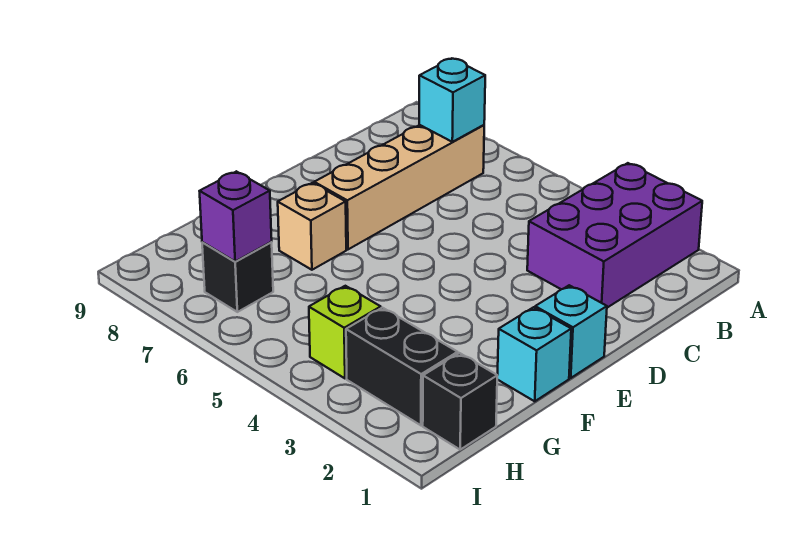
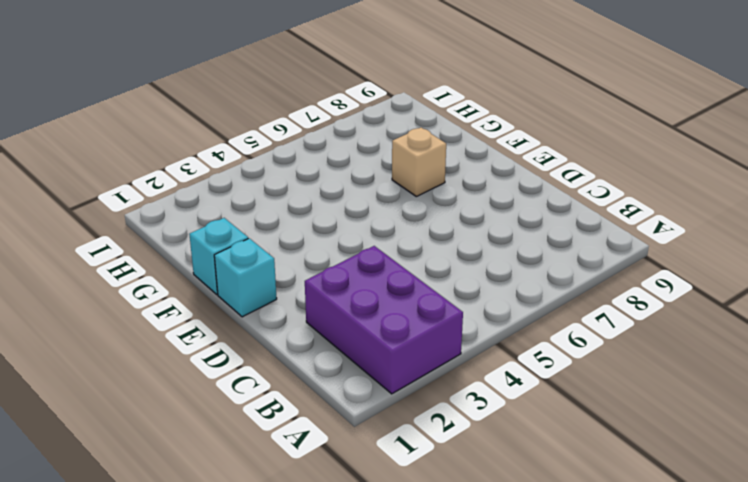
none -> tan 1x4 brick [314,125,484,249]
none -> black 1x1 brick [423,353,497,449]

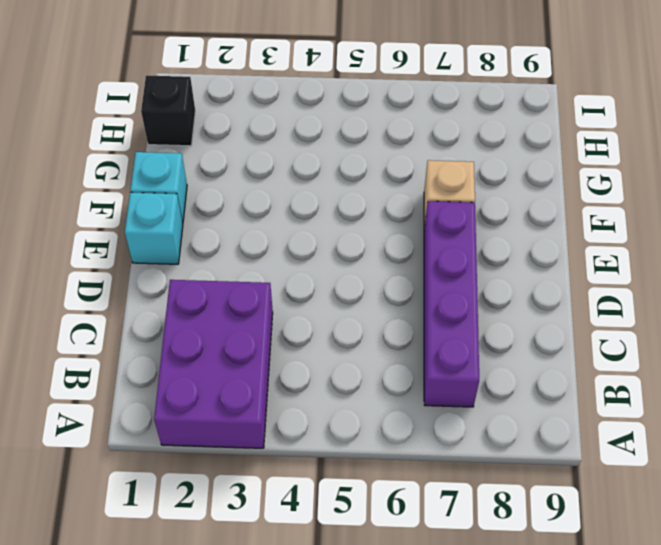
purple 1x4 brick [424,201,479,407] -> tan 1x4 brick [314,125,484,249]
none -> black 1x2 brick [346,308,458,425]
none -> lime 1x1 brick [309,286,381,378]

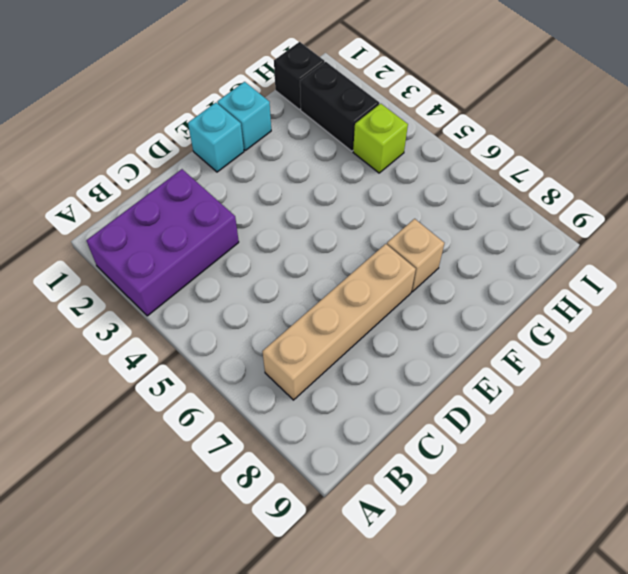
none -> black 1x1 brick [202,242,273,312]
none -> cyan 1x1 brick [419,58,485,142]

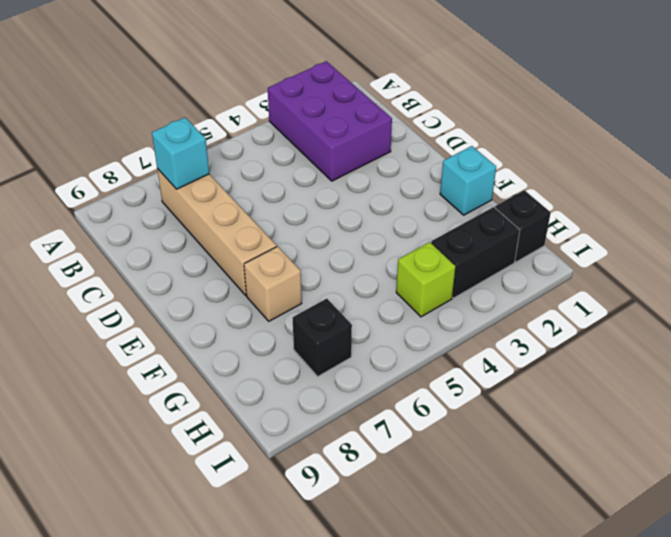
none -> cyan 1x1 brick [535,285,607,378]
none -> purple 1x1 brick [200,171,272,261]

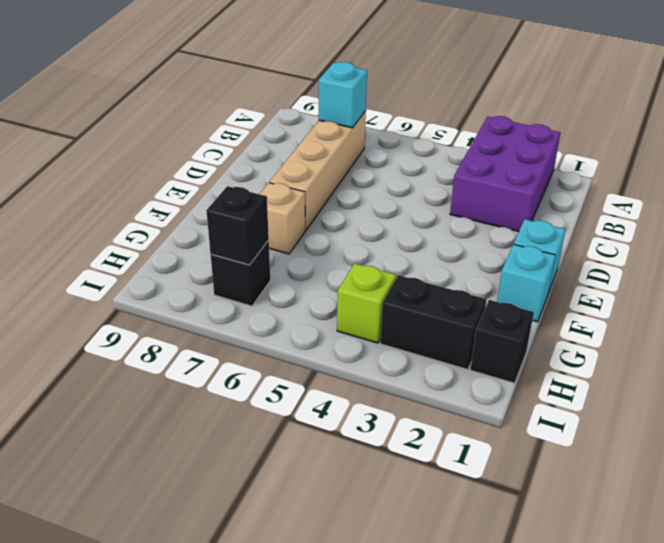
black 1x1 brick [206,186,269,265] -> purple 1x1 brick [200,171,272,261]

